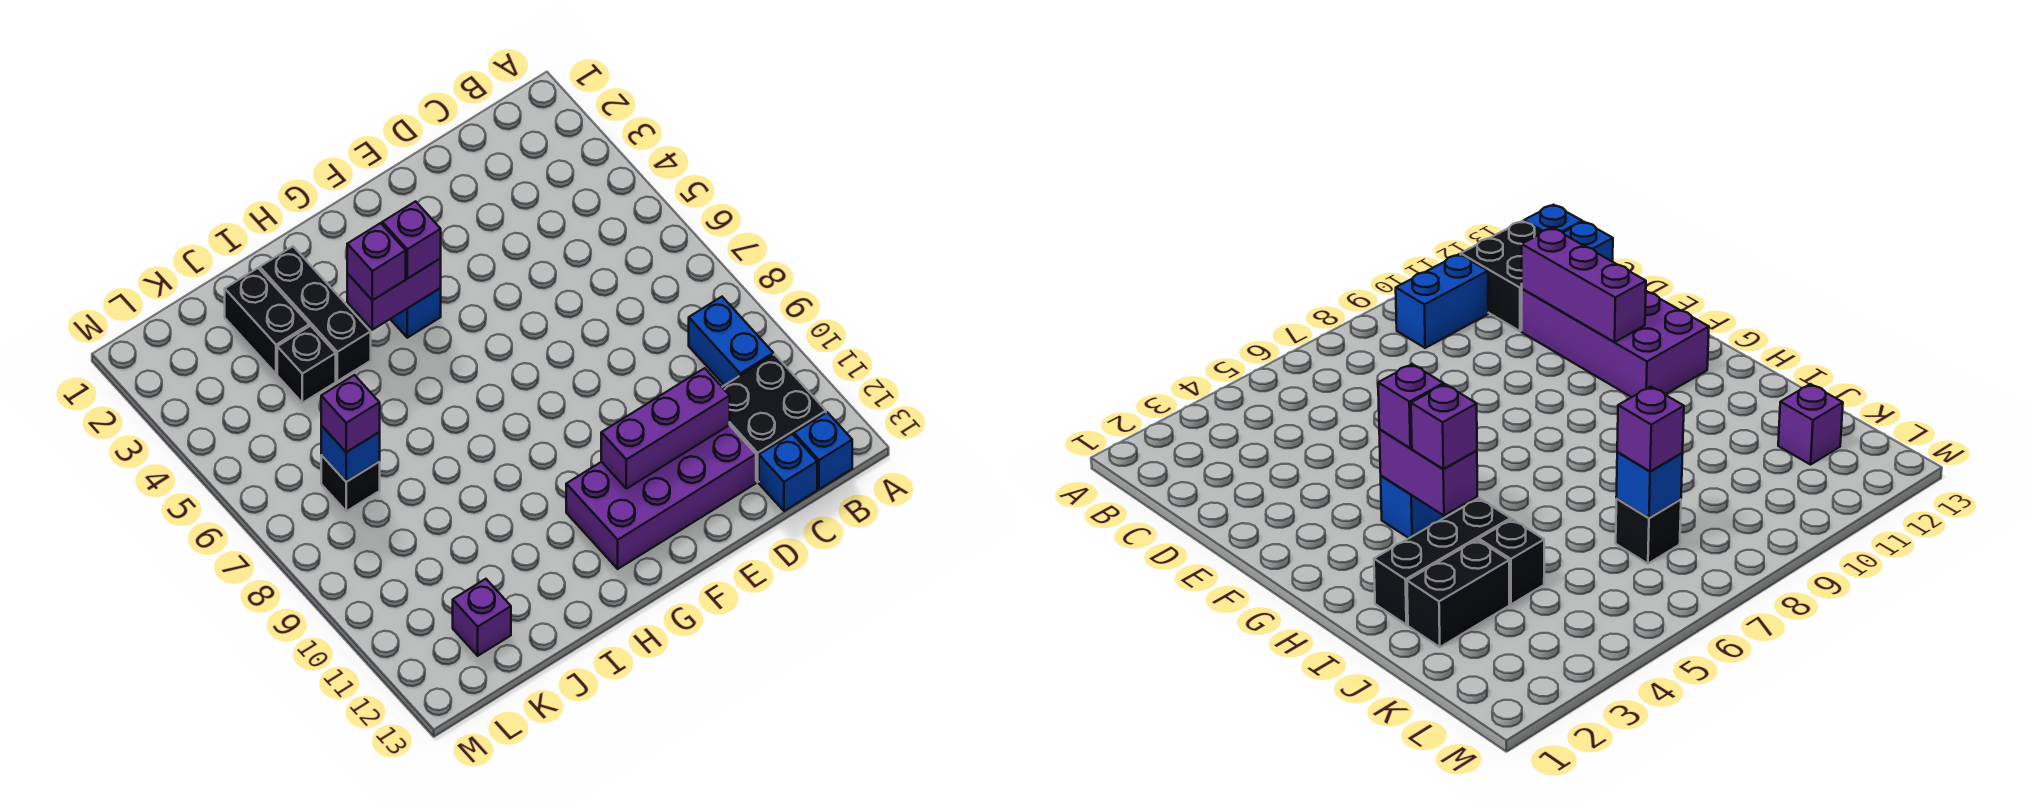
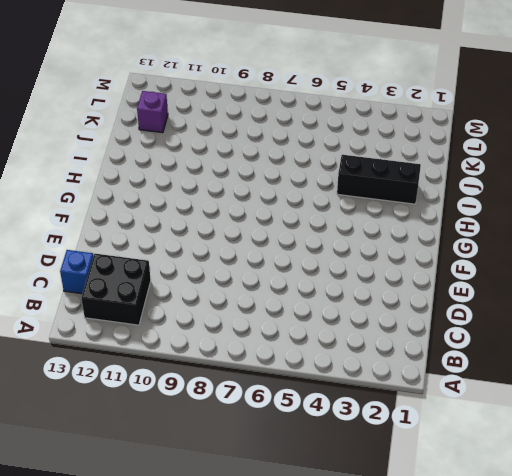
none -> blue 1x2 brick [689,297,773,385]
none -> blue 1x1 brick [794,412,852,489]
none -> purple 2x4 brick [566,425,756,569]

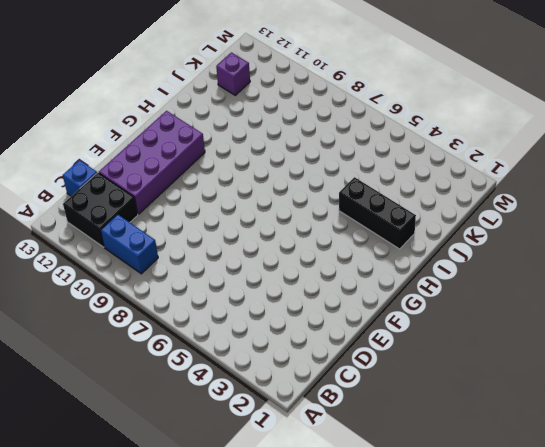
none -> blue 1x1 brick [794,412,852,489]
none -> blue 1x1 brick [391,288,441,338]
none -> black 1x2 brick [225,268,309,374]

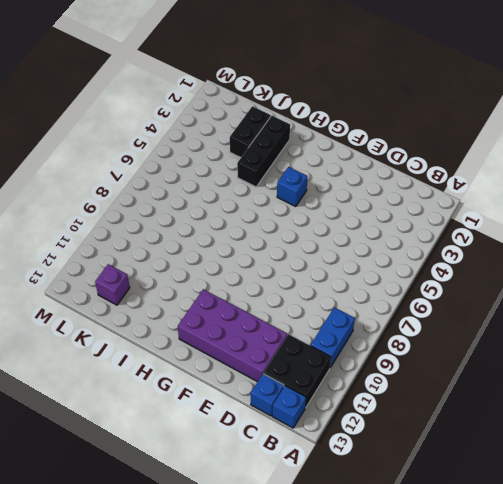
none -> black 1x1 brick [277,326,336,403]
none -> black 1x1 brick [321,455,380,511]
none -> purple 1x3 brick [601,368,730,489]

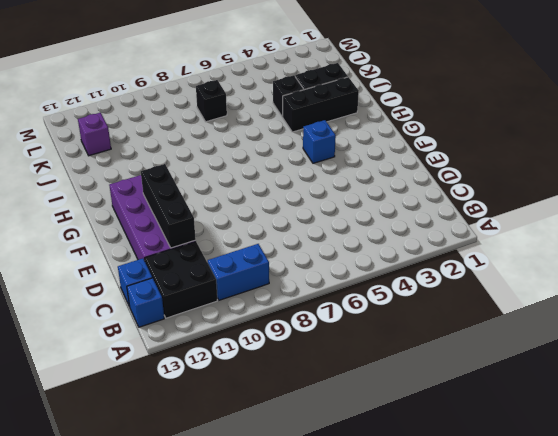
black 1x3 brick [141,164,196,248] -> purple 1x3 brick [601,368,730,489]
none -> purple 1x2 brick [347,258,441,330]
none -> blue 1x1 brick [321,425,380,482]
none -> purple 1x1 brick [382,201,441,279]

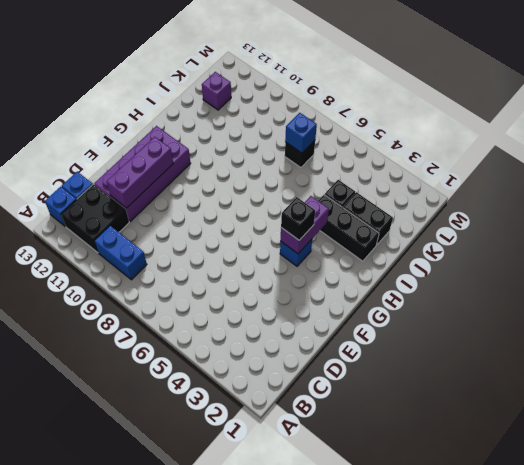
black 1x1 brick [281,197,315,240] -> purple 1x1 brick [382,201,441,279]
none -> purple 1x1 brick [347,223,406,300]
none -> purple 1x1 brick [321,375,380,452]

